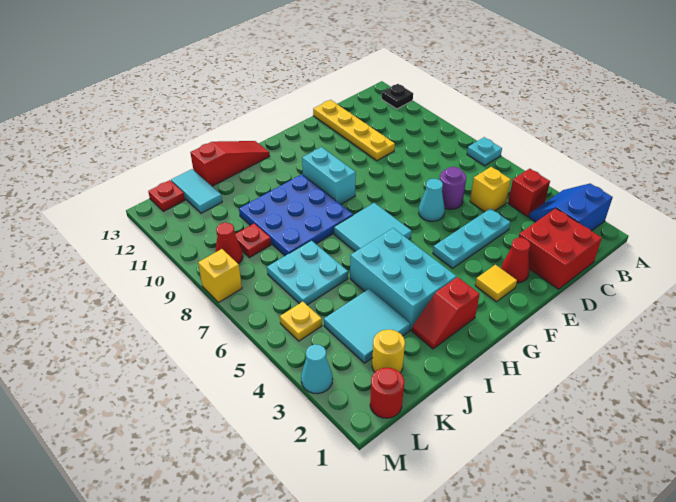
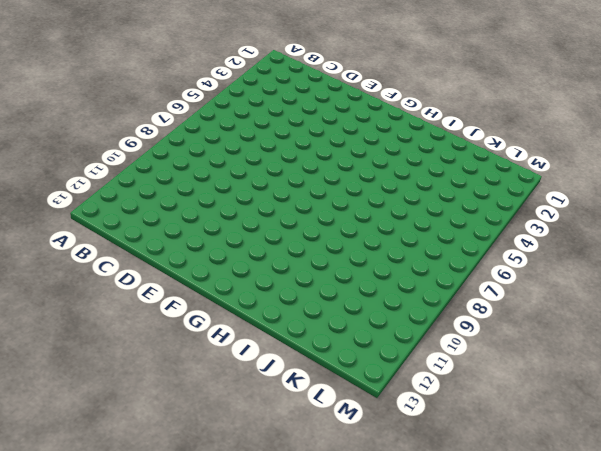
none -> blue 2x2 slope [529,183,613,231]
none -> cyan 1x1 plate [467,137,502,166]
none -> black 1x1 plate [382,84,413,109]

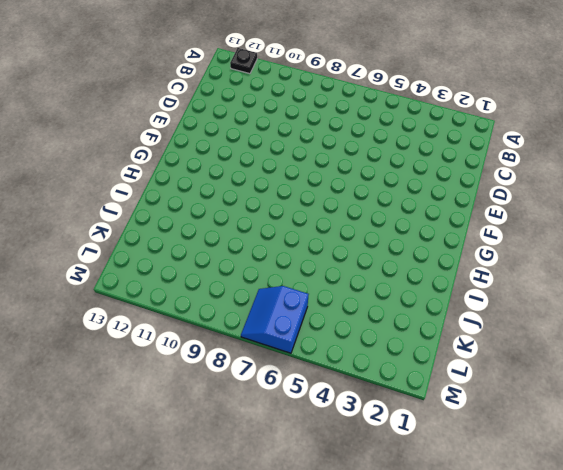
blue 2x2 slope [241,286,309,353] -> blue 2x2 slope moved to [529,183,613,231]
none -> cyan 1x1 plate [467,137,502,166]
none -> red 1x1 brick [508,169,550,216]
none -> red 2x2 brick [519,208,602,289]

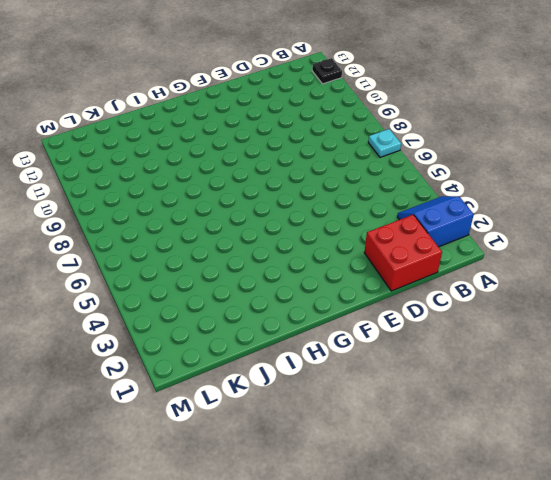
none -> red 1x1 brick [508,169,550,216]
none -> yellow 1x1 brick [470,167,511,212]
none -> cyan 1x3 plate [433,208,510,268]

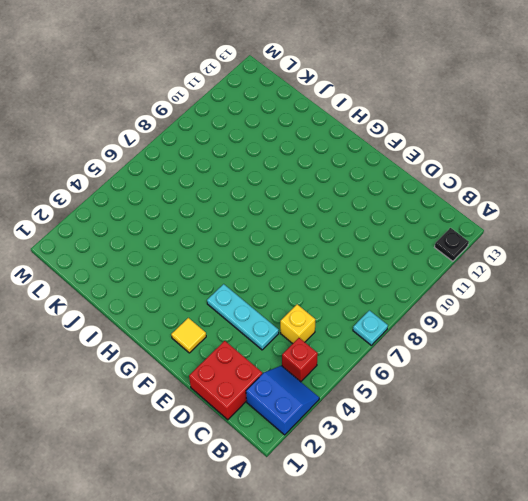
none -> purple 1x1 round brick [440,167,466,209]
none -> yellow 1x4 plate [313,100,395,161]
none -> red 1x1 cone [501,238,530,283]

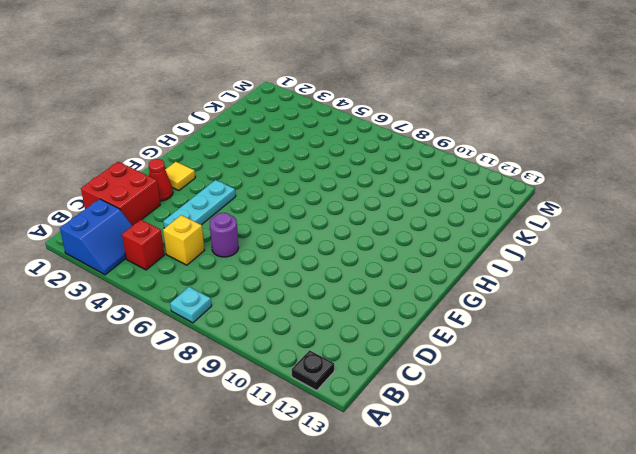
none -> yellow 1x4 plate [313,100,395,161]
none -> cyan 1x1 cone [419,179,445,221]
none -> cyan 2x2 tile [334,203,412,252]

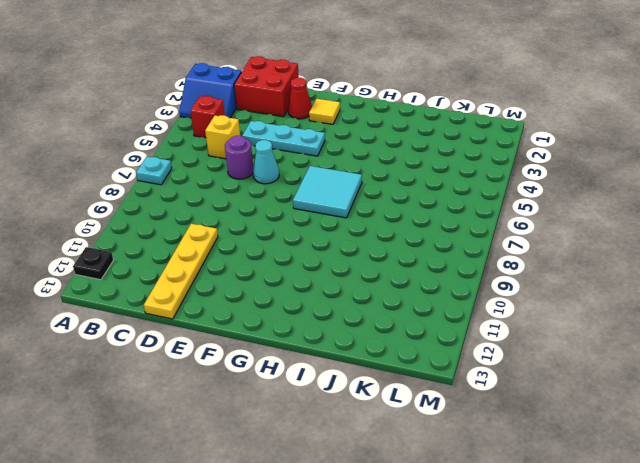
none -> cyan 1x2 brick [302,147,356,204]
none -> red 1x2 slope [412,277,480,349]
none -> cyan 2x3 brick [350,228,456,330]

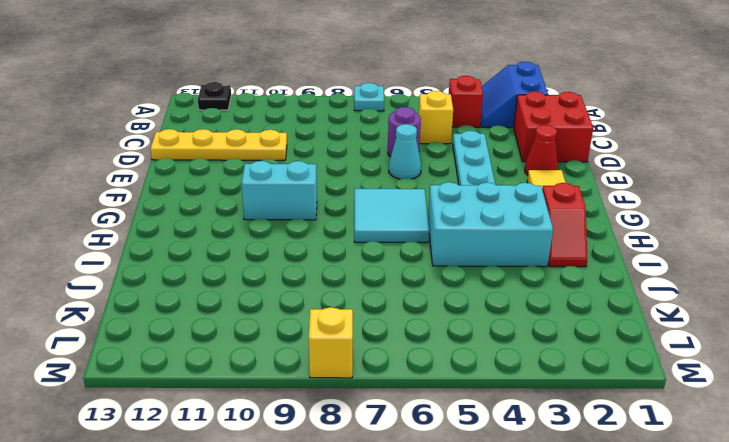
none -> blue 3x3 plate [239,174,353,256]
none -> red 1x3 slope [190,141,270,186]
none -> cyan 2x2 tile [324,289,410,363]

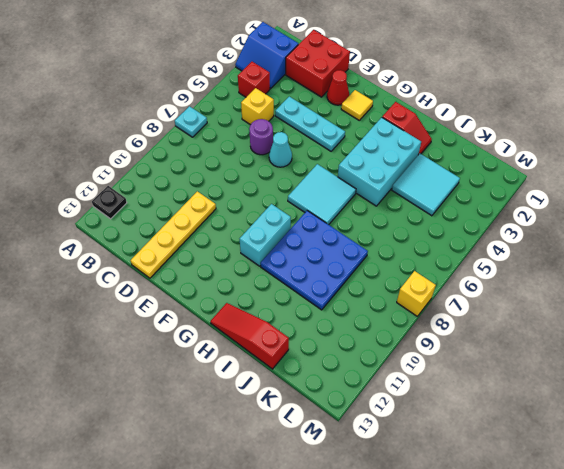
none -> cyan 2x2 plate [267,240,348,305]
none -> yellow 1x1 round brick [372,330,405,373]
none -> red 1x1 plate [235,224,271,258]

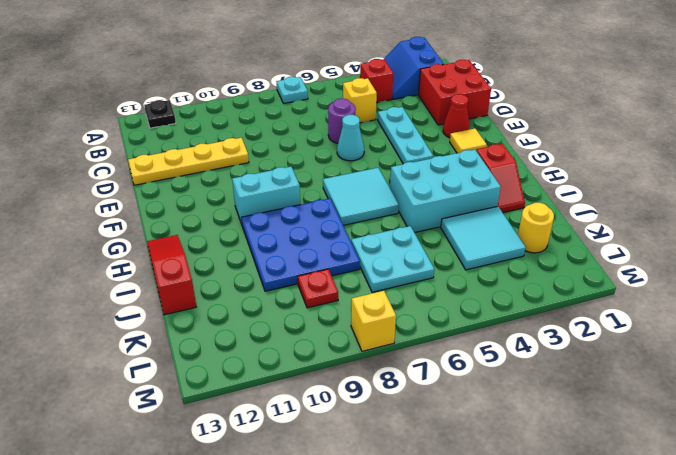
none -> cyan 1x2 tile [171,169,222,213]
none -> red 1x1 round brick [370,368,404,418]
none -> yellow 1x1 plate [280,302,322,341]

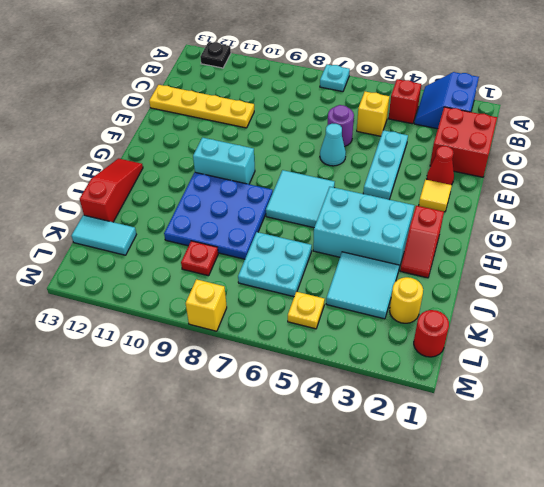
none -> red 1x1 cone [215,223,243,264]
none -> red 1x1 plate [148,180,185,211]
none -> cyan 1x1 cone [301,344,333,394]

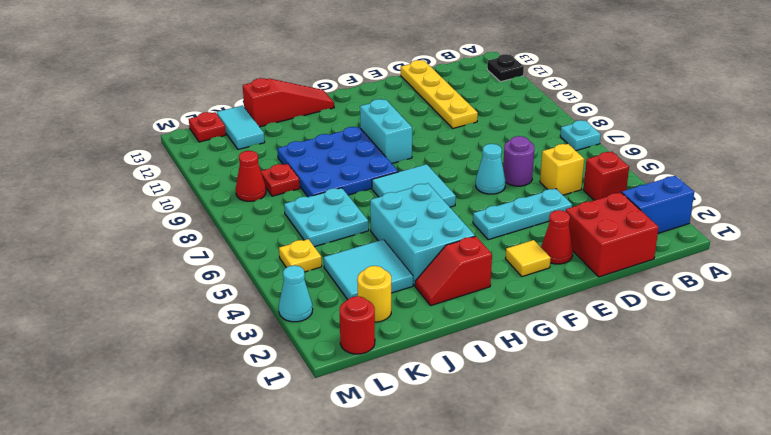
none -> yellow 1x1 brick [198,249,242,302]

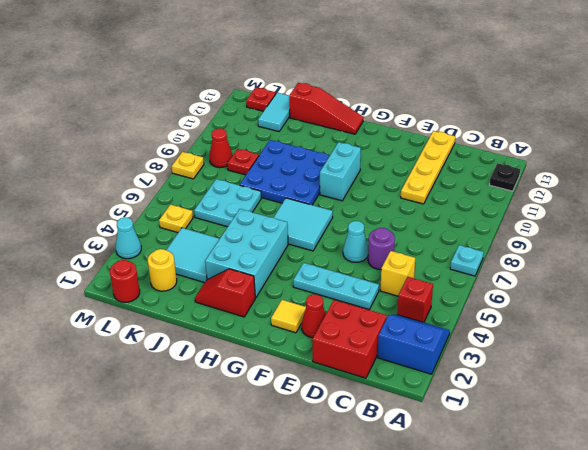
yellow 1x1 plate [172,152,204,179] -> yellow 1x1 brick [198,249,242,302]

